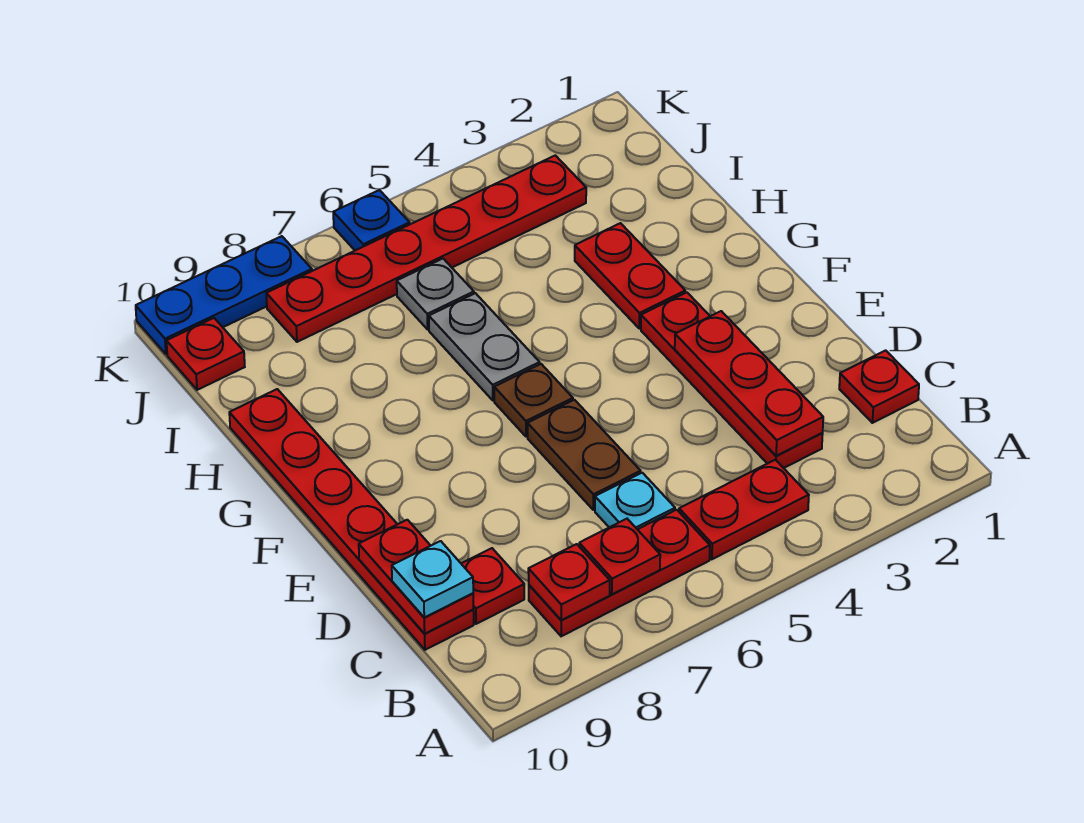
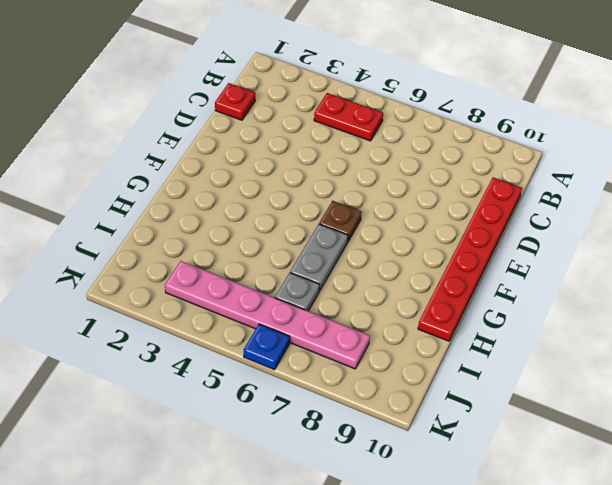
pink 1x6 plate [165,261,370,369] -> red 1x6 plate [266,155,586,342]
none -> red 1x3 plate [529,510,710,636]
none -> red 1x4 plate [641,292,823,468]
none -> cyan 1x1 plate [595,473,675,529]

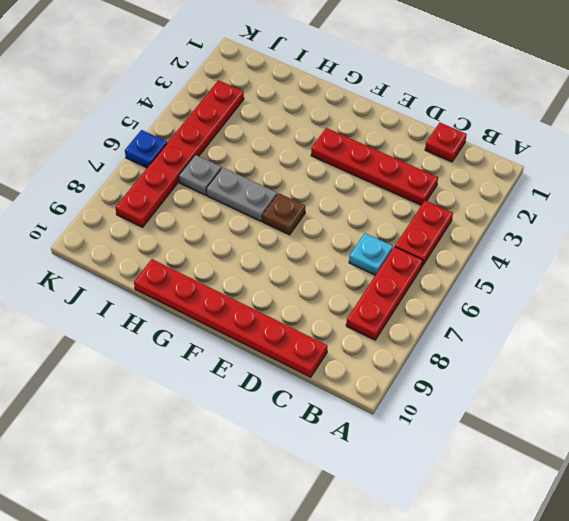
none -> red 1x1 plate [461,548,524,624]
none -> brown 1x2 plate [528,400,641,510]
none -> red 1x2 plate [575,223,685,329]

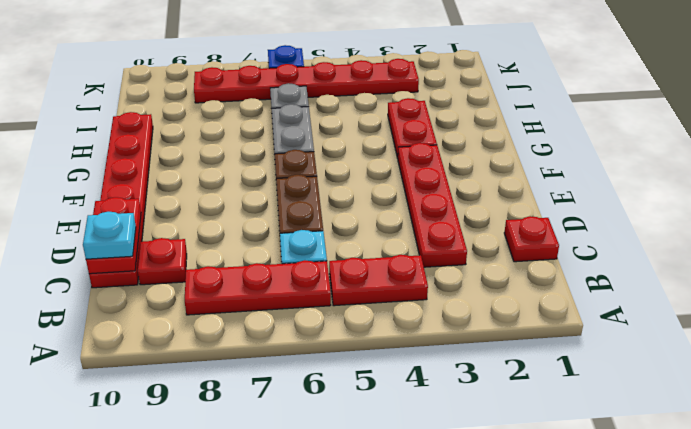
none -> red 1x1 plate [167,318,245,390]
none -> blue 1x3 plate [136,236,312,354]
none -> red 1x1 plate [579,519,660,594]

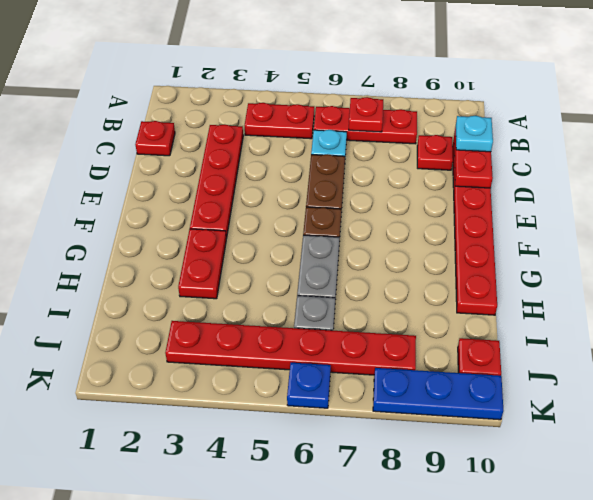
none -> red 1x1 plate [528,544,610,620]
none -> red 1x3 plate [675,311,823,456]

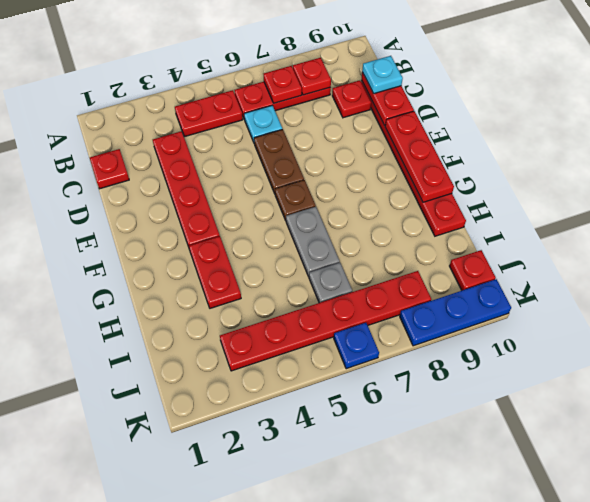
red 1x3 plate [385,111,454,202] -> red 1x3 plate moved to [675,311,823,456]

